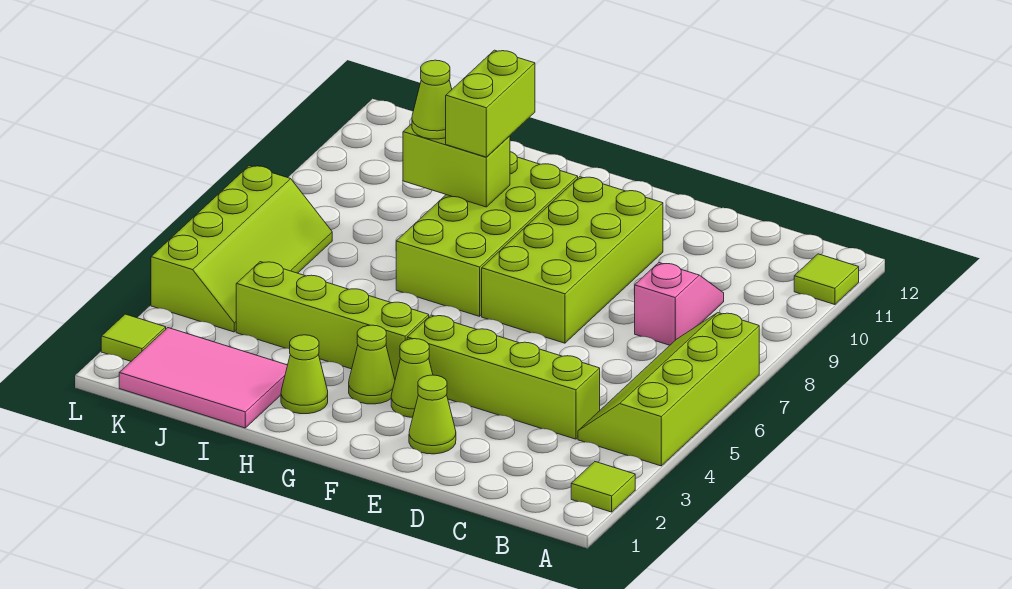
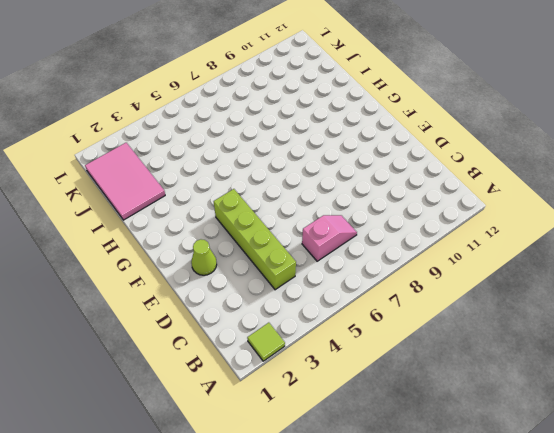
pink 1x2 slope [302,215,357,261] -> pink 1x2 slope moved to [634,263,724,345]
none -> lime 2x4 slope [578,313,759,466]
none -> lime 1x1 tile [794,254,859,305]
none -> lime 2x4 brick [482,177,663,343]

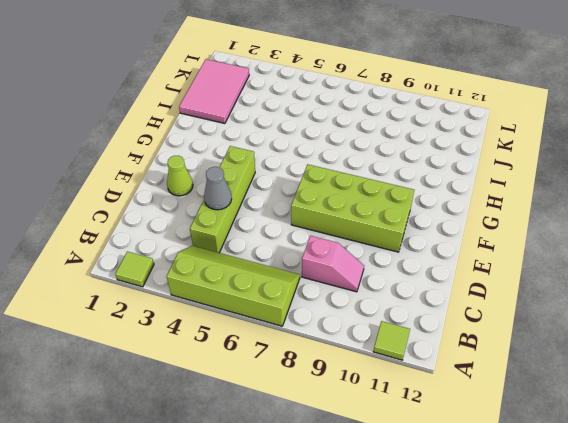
grey 1x1 cone [204,167,232,210] -> none
none -> lime 1x1 cone [391,339,433,417]
none -> lime 1x1 cone [349,325,395,404]
none -> lime 1x4 brick [236,262,429,379]

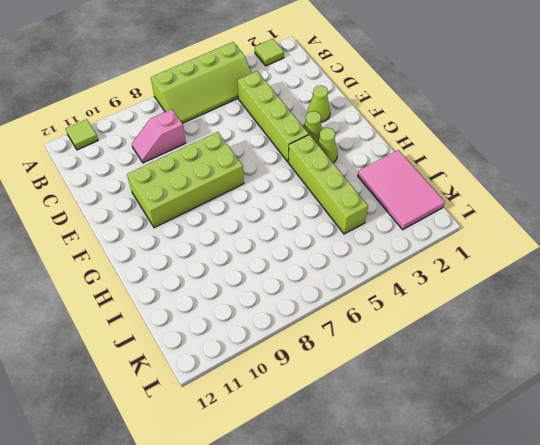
none -> lime 2x4 brick [396,152,578,316]
none -> lime 1x1 cone [281,335,328,414]
none -> lime 2x4 slope [151,166,332,332]

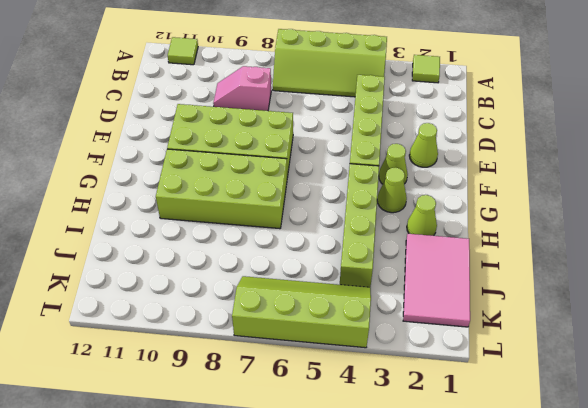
none -> lime 1x1 tile [101,314,166,361]
none -> lime 1x2 brick [403,124,510,207]
none -> lime 1x2 brick [446,50,535,157]

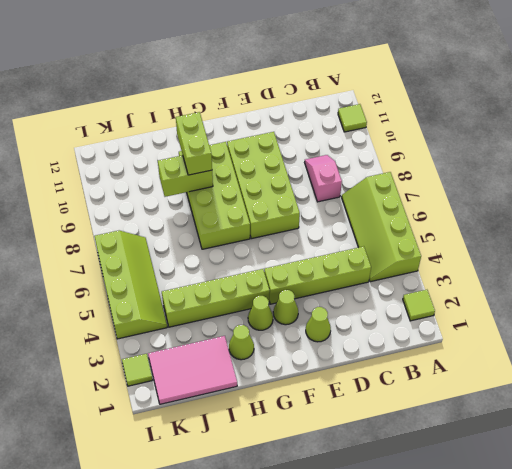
none -> lime 1x1 cone [412,60,452,139]

